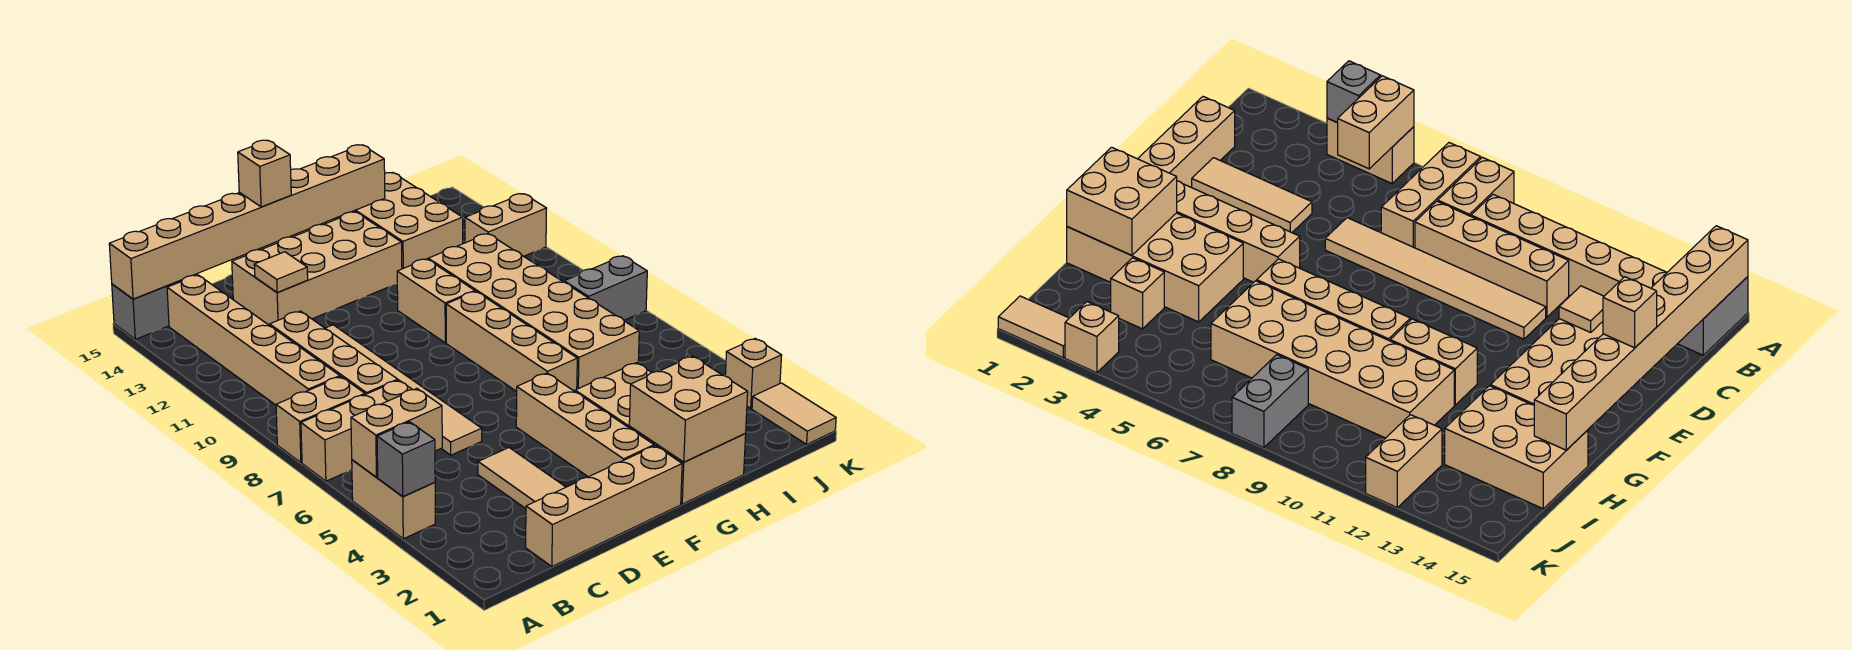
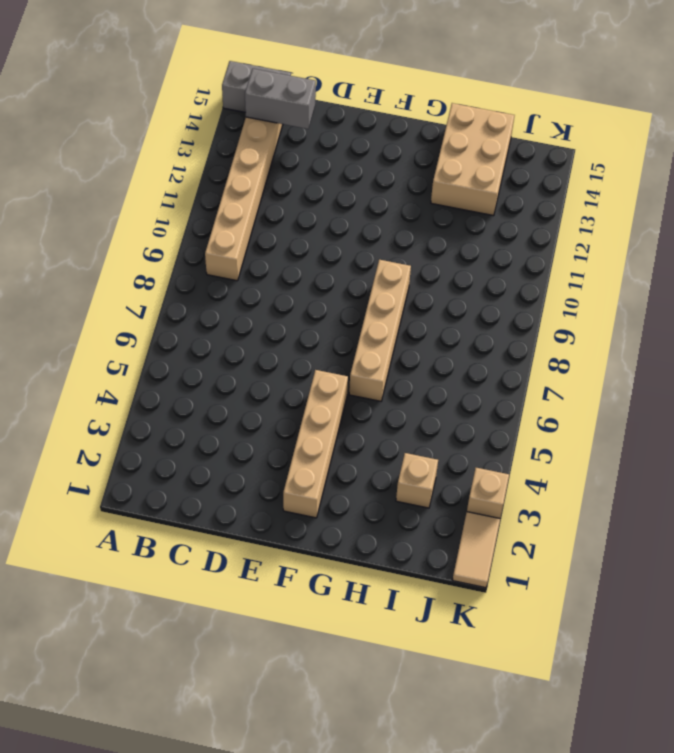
grey 1x2 brick [245,69,316,129] -> grey 1x2 brick moved to [564,256,647,320]
none -> tan 1x2 brick [352,460,435,539]
none -> tan 1x3 brick [301,380,412,481]
none -> tan 1x2 brick [276,377,365,463]

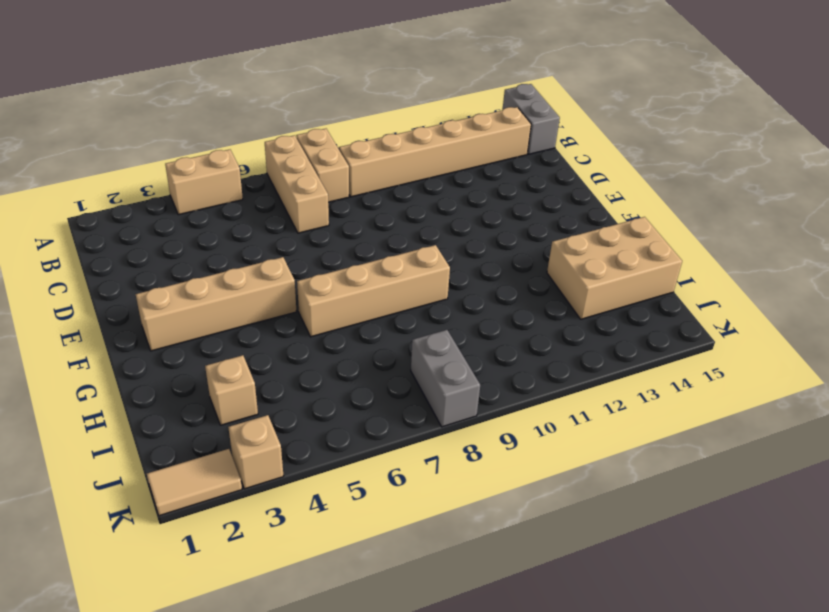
none -> tan 1x4 brick [526,446,682,567]
none -> tan 1x4 brick [270,311,398,395]
none -> tan 1x3 tile [478,448,566,509]

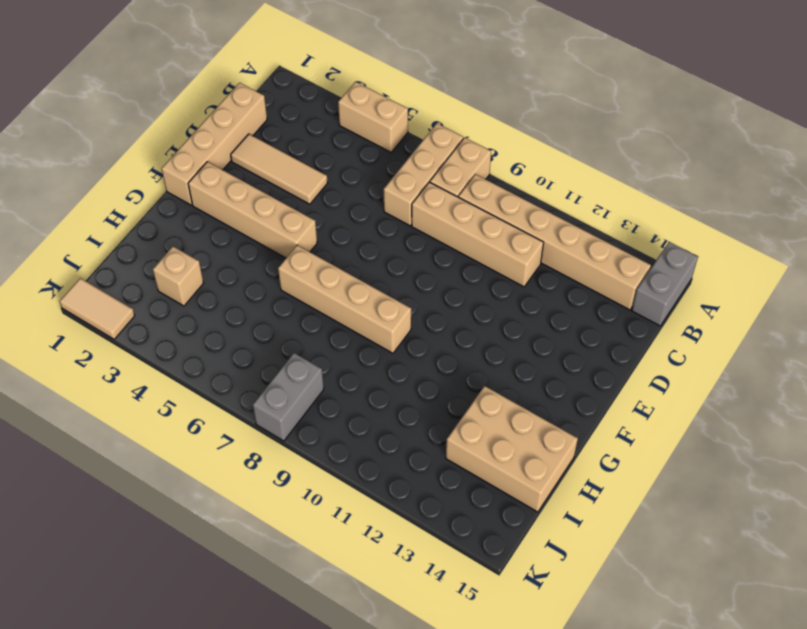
none -> tan 1x6 tile [325,325,482,455]
none -> tan 2x4 brick [232,212,402,325]
none -> tan 2x4 brick [575,363,746,504]

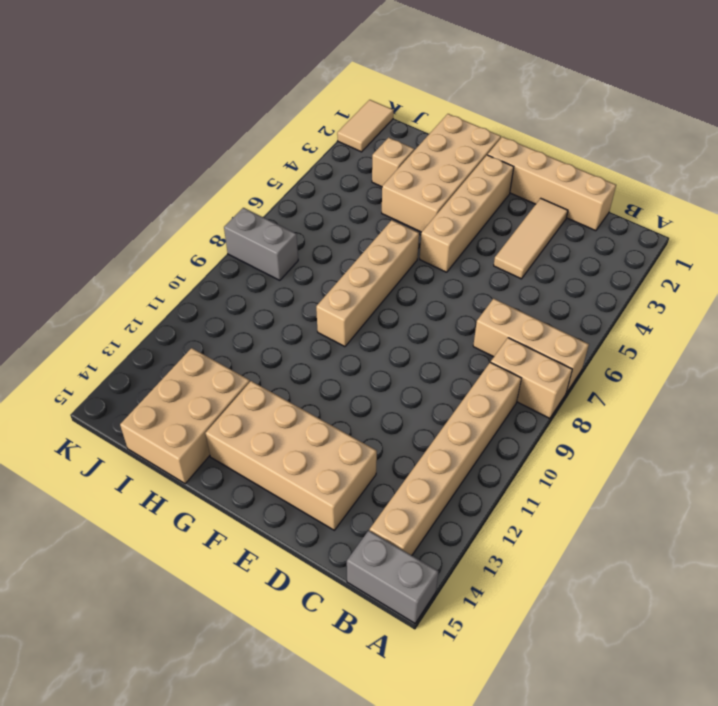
none -> tan 1x2 brick [352,460,435,539]
none -> tan 1x4 brick [270,311,398,395]
none -> tan 1x6 tile [325,325,482,455]

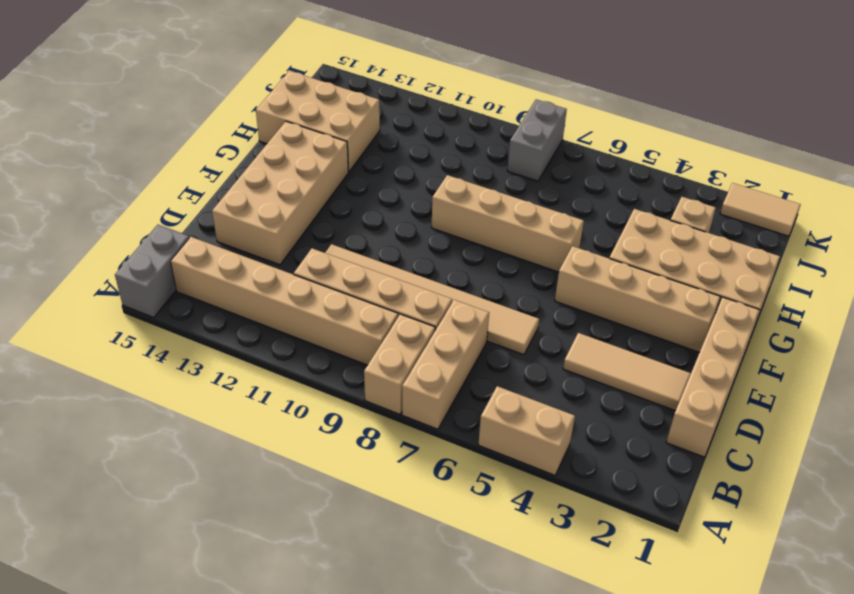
none -> tan 1x2 brick [397,259,475,343]
none -> tan 2x6 brick [428,234,639,389]
none -> tan 1x2 brick [465,194,547,256]

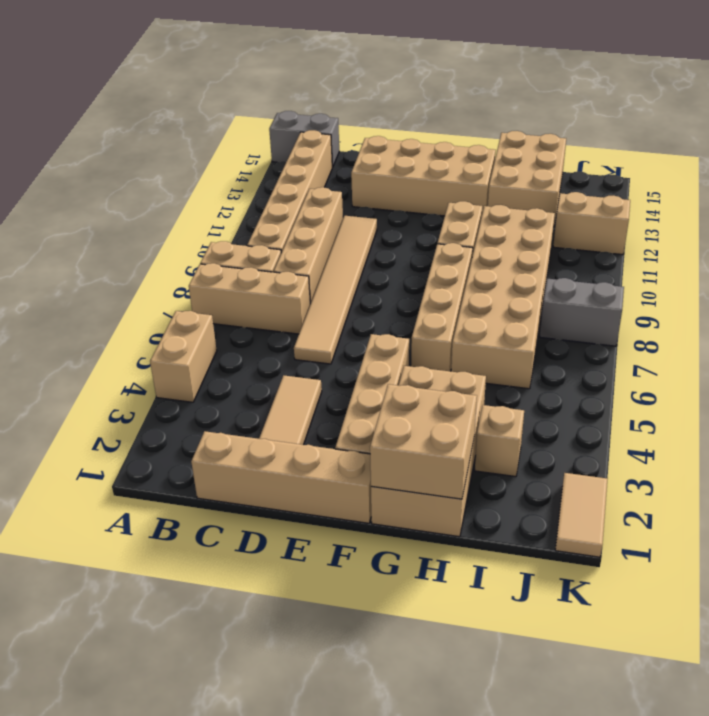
none -> tan 1x1 brick [725,339,782,408]
none -> grey 1x1 brick [377,422,435,496]
none -> tan 1x2 brick [351,389,442,477]

